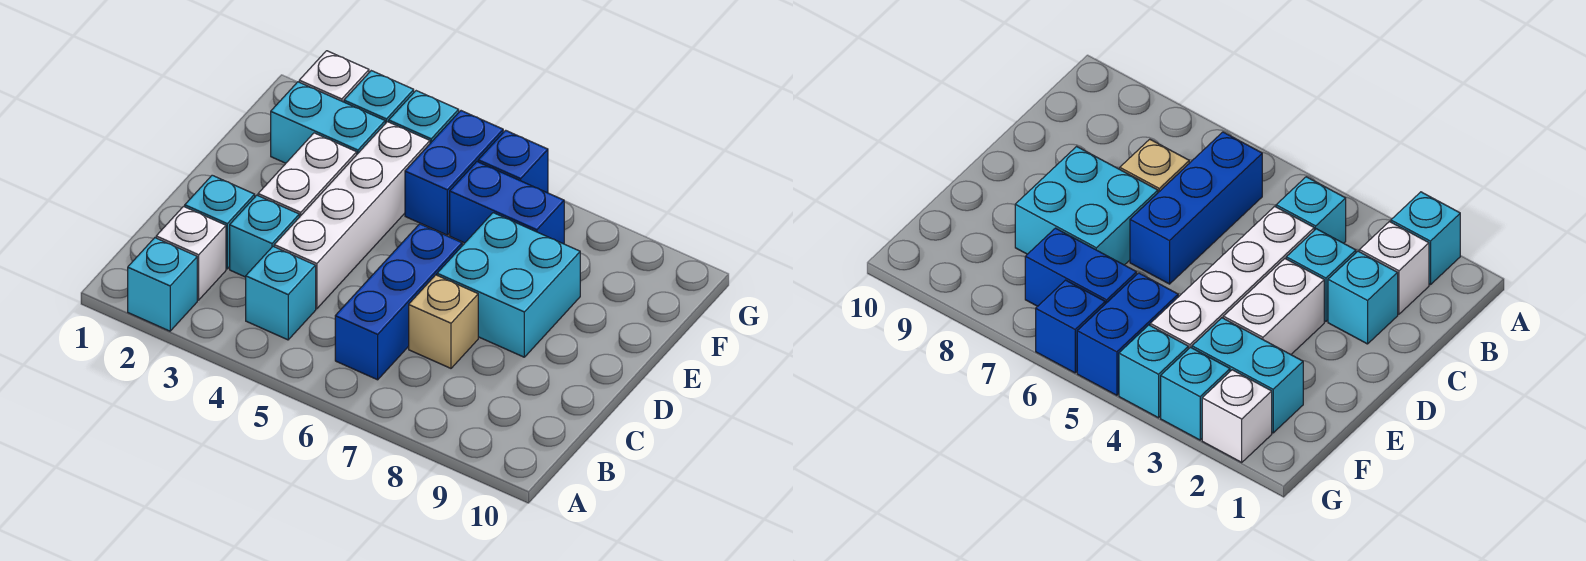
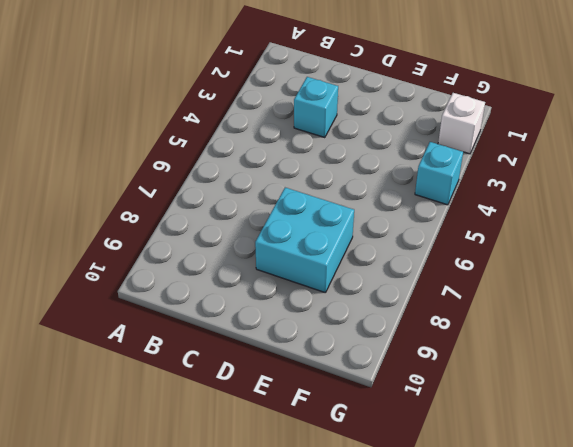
none -> cyan 1x1 brick [128,238,197,331]
none -> white 1x1 brick [156,207,226,300]
none -> cyan 1x1 brick [246,246,316,340]

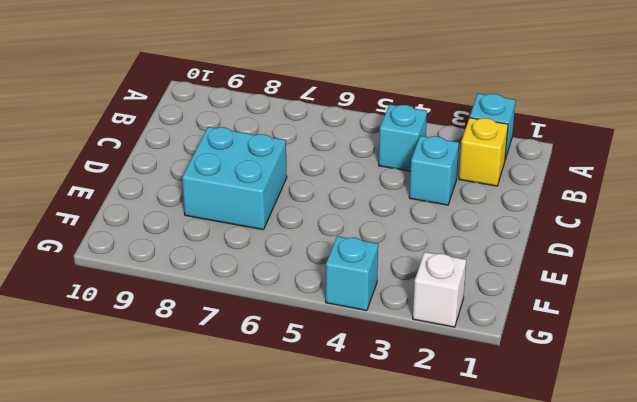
yellow 1x1 brick [459,118,508,186] -> white 1x1 brick [156,207,226,300]
none -> blue 1x3 brick [335,224,462,380]
none -> cyan 1x1 brick [185,175,255,269]
none -> white 1x4 brick [274,122,430,309]

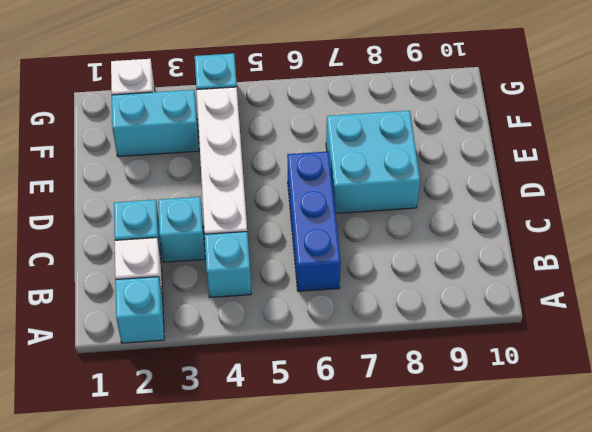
none -> tan 1x1 brick [409,275,478,368]
none -> white 1x2 brick [258,133,357,217]
none -> blue 1x2 brick [405,111,503,235]

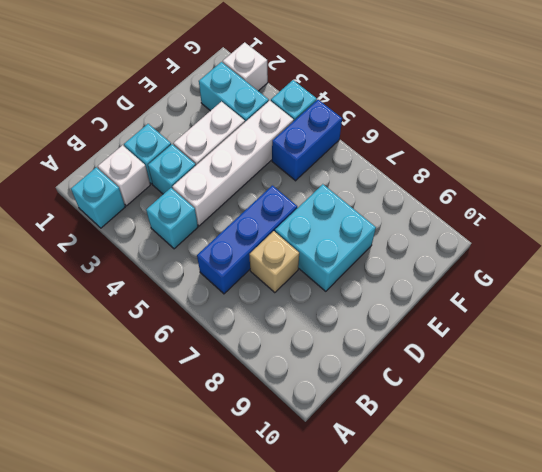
none -> blue 1x2 brick [450,162,564,244]
none -> cyan 1x1 brick [344,71,414,124]
none -> blue 1x1 brick [478,130,548,193]

